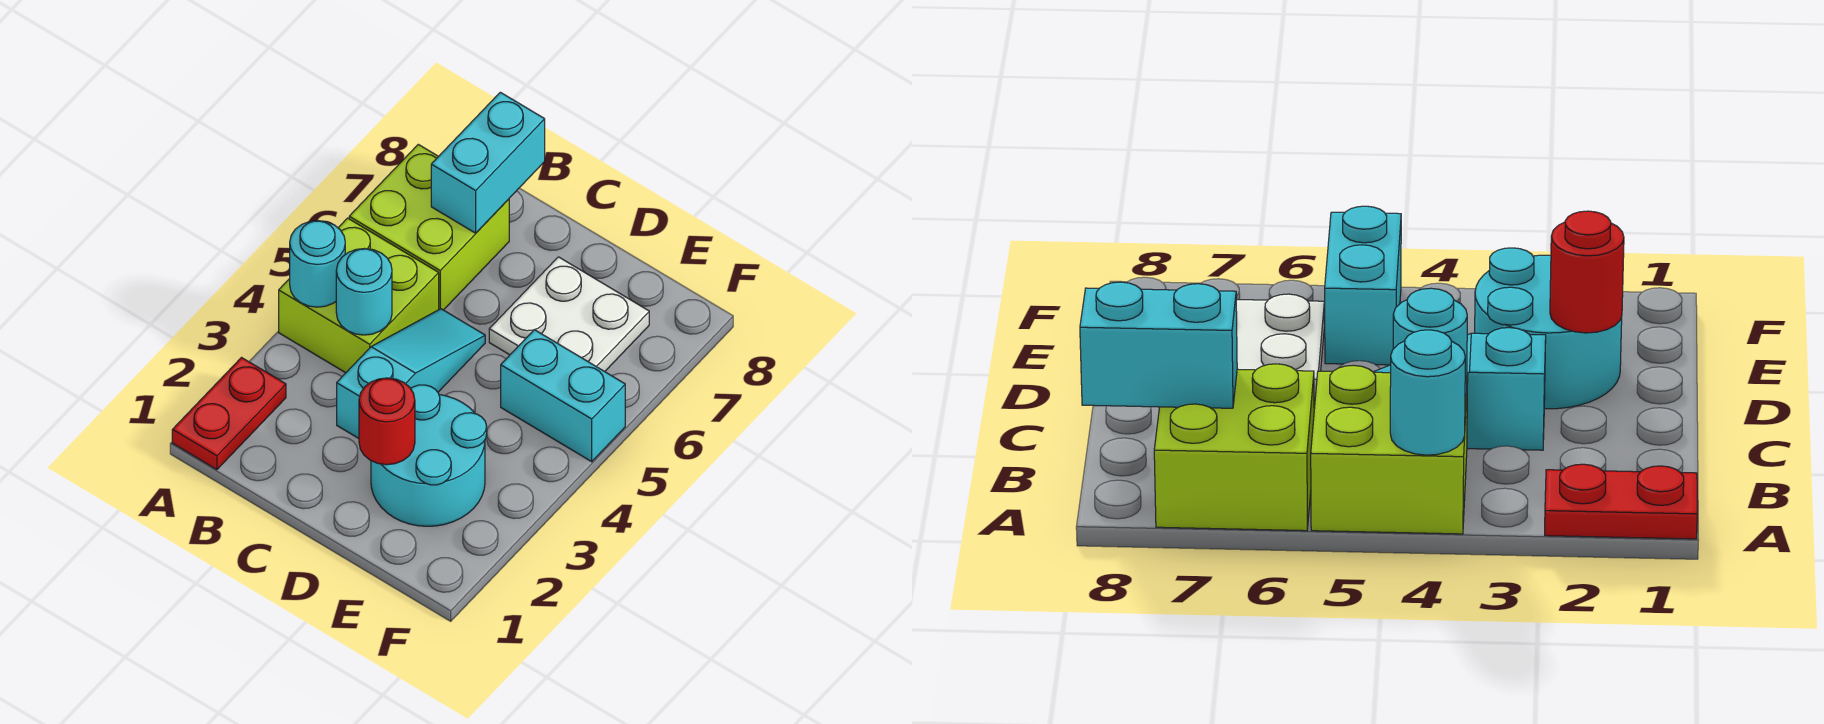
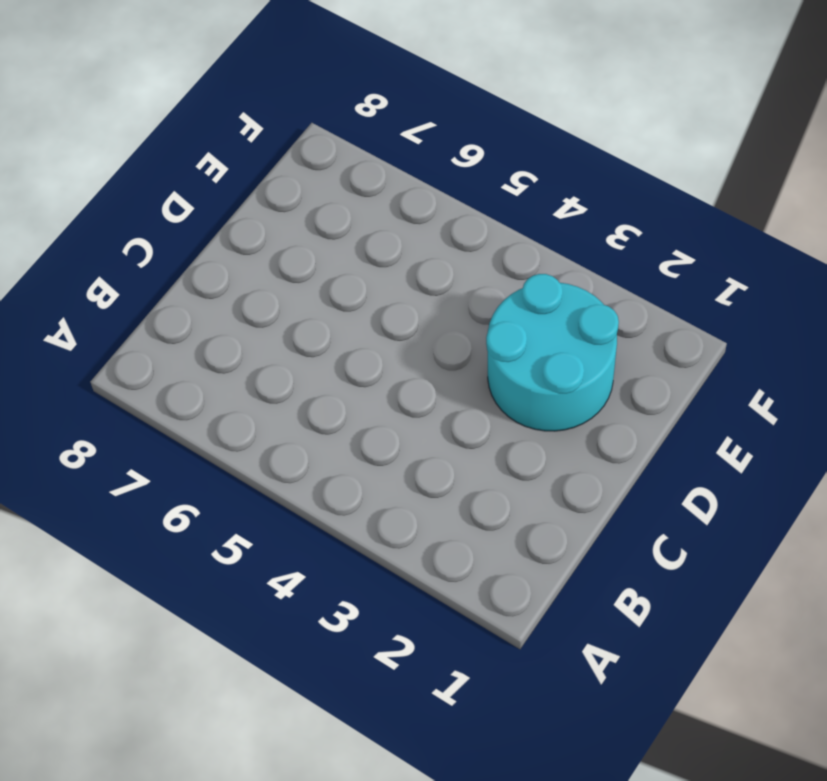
none -> red 1x2 plate [172,358,286,470]
none -> lime 2x2 brick [279,218,439,373]

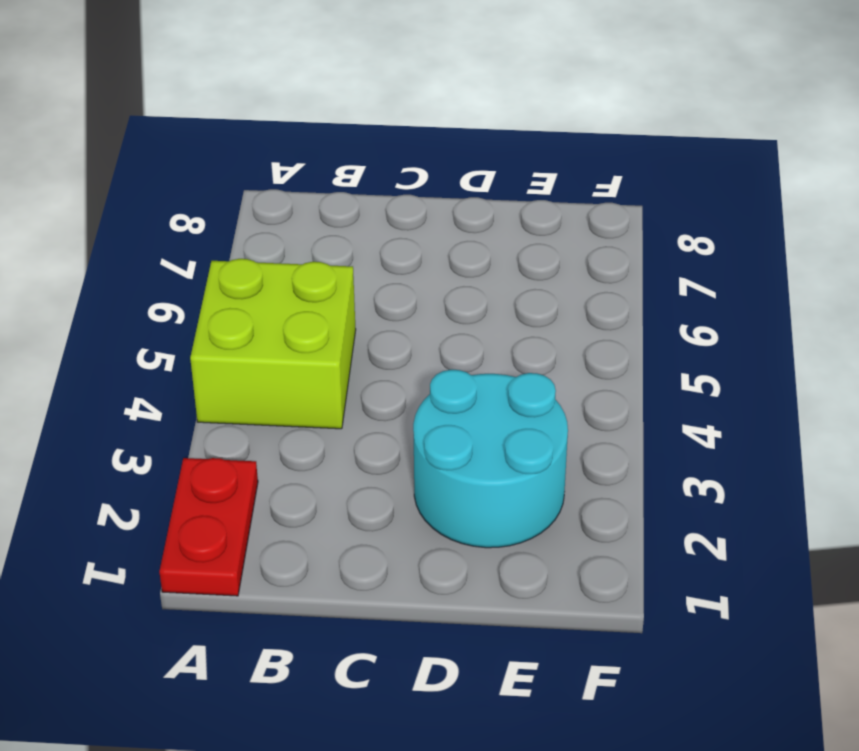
none -> lime 2x2 brick [349,144,509,310]
none -> cyan 1x3 slope [337,309,485,438]

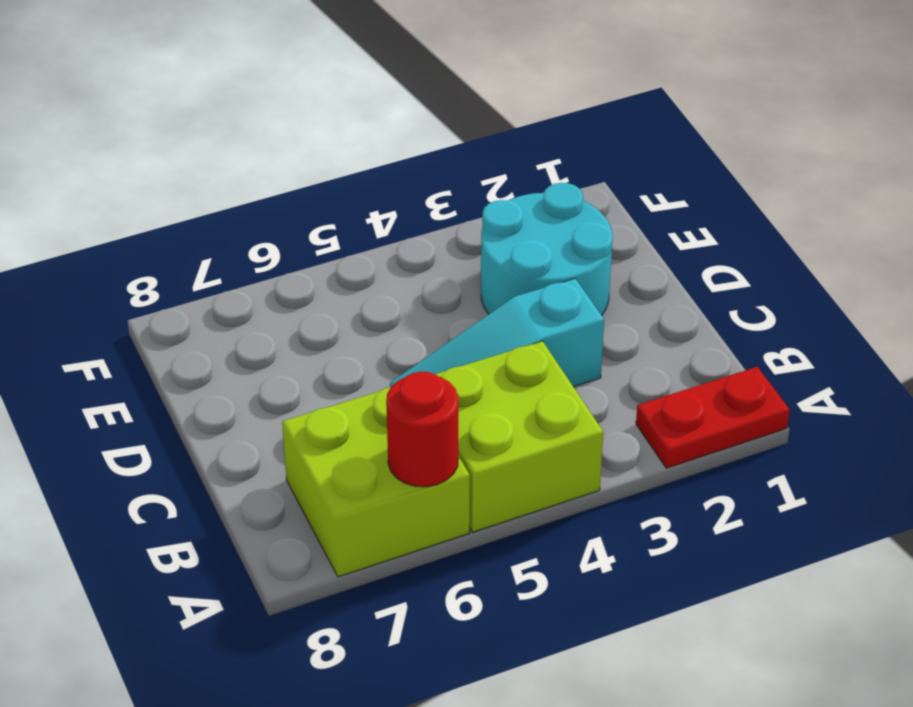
red 1x1 round brick [386,372,458,487] -> red 1x1 round brick moved to [359,378,415,465]
none -> white 2x2 plate [489,257,649,372]
none -> cyan 1x2 brick [501,330,625,462]

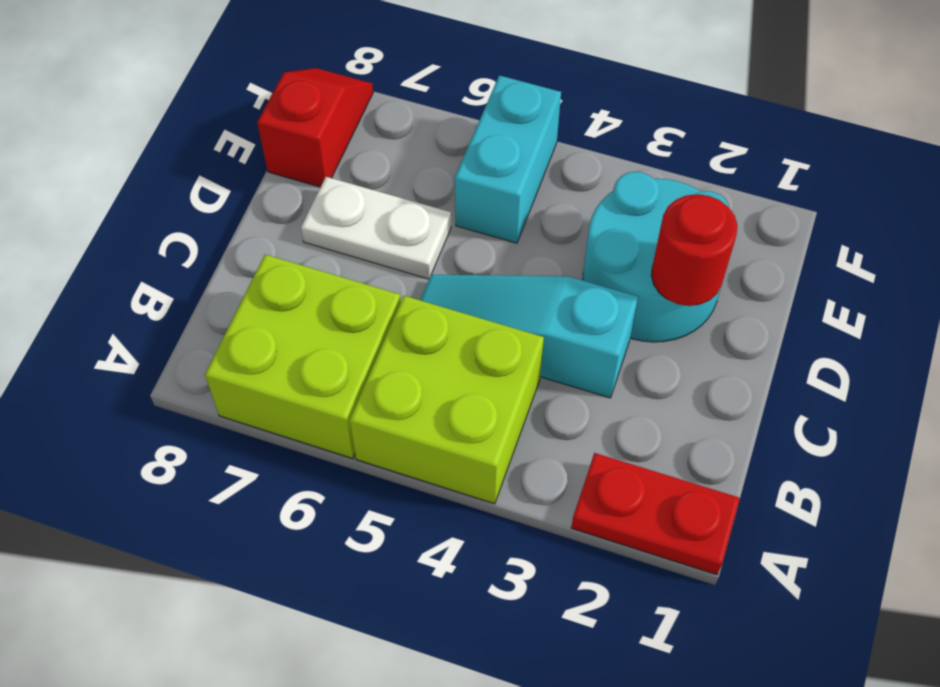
white 1x2 plate [301,177,451,279] -> white 2x2 plate [489,257,649,372]
red 1x2 slope [257,68,373,187] -> none
none -> cyan 1x1 round brick [290,221,345,307]
none -> cyan 1x1 round brick [336,248,392,335]

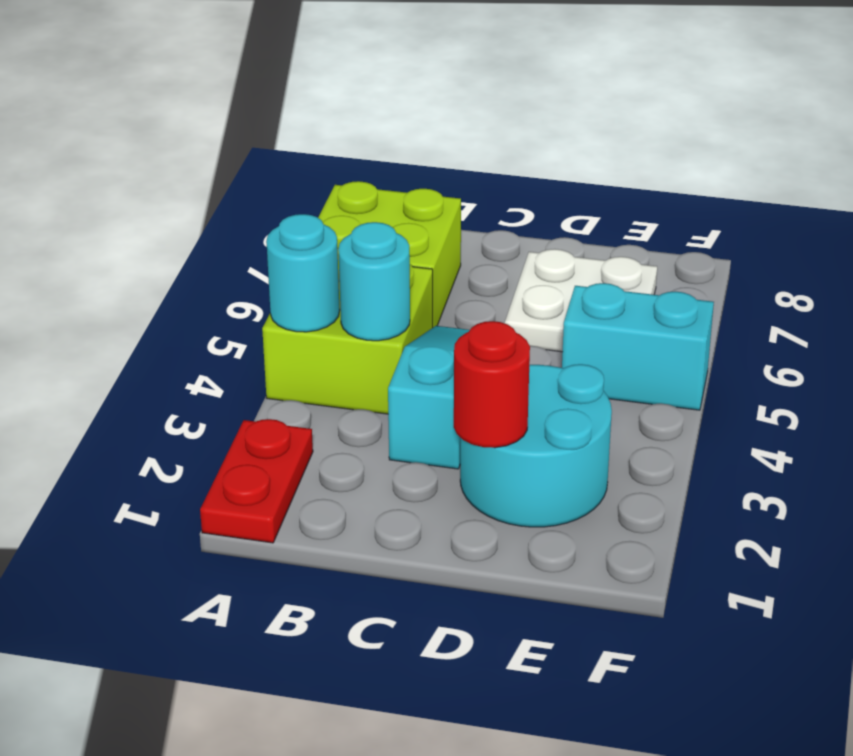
none -> cyan 1x2 brick [431,92,545,233]

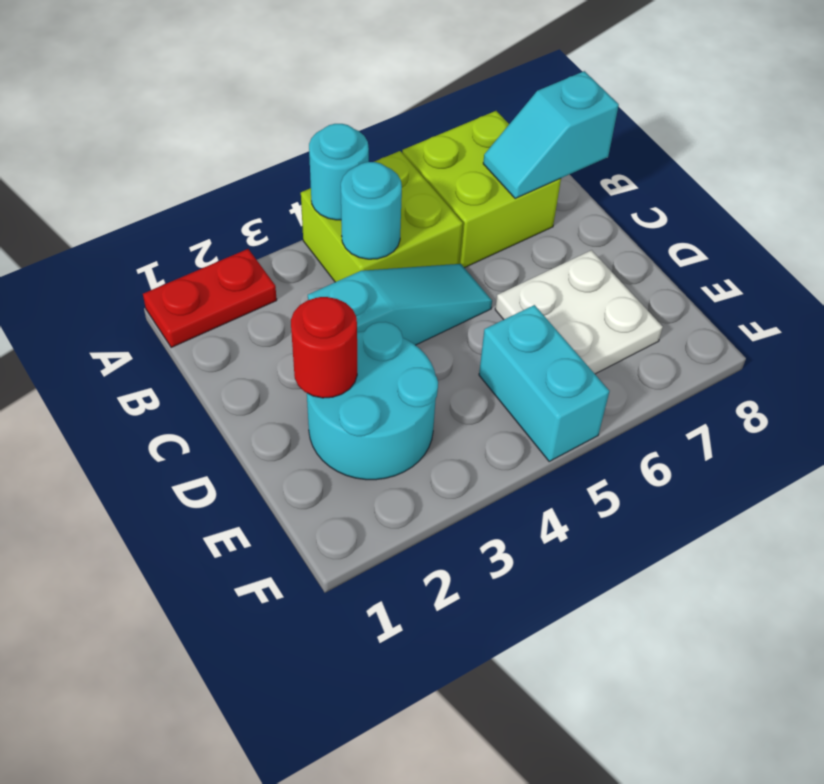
cyan 1x2 slope [483,71,619,199] -> cyan 1x2 brick [431,92,545,233]

